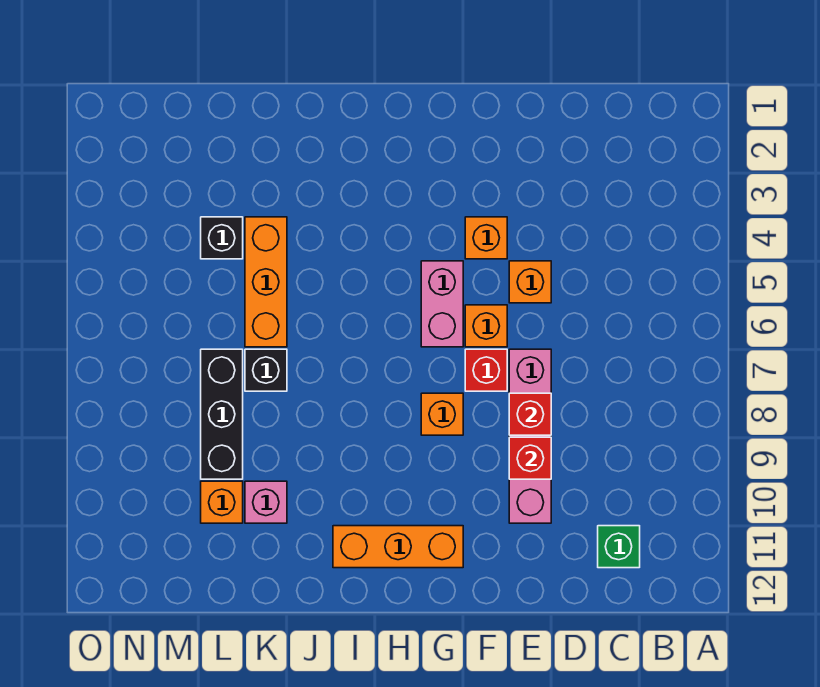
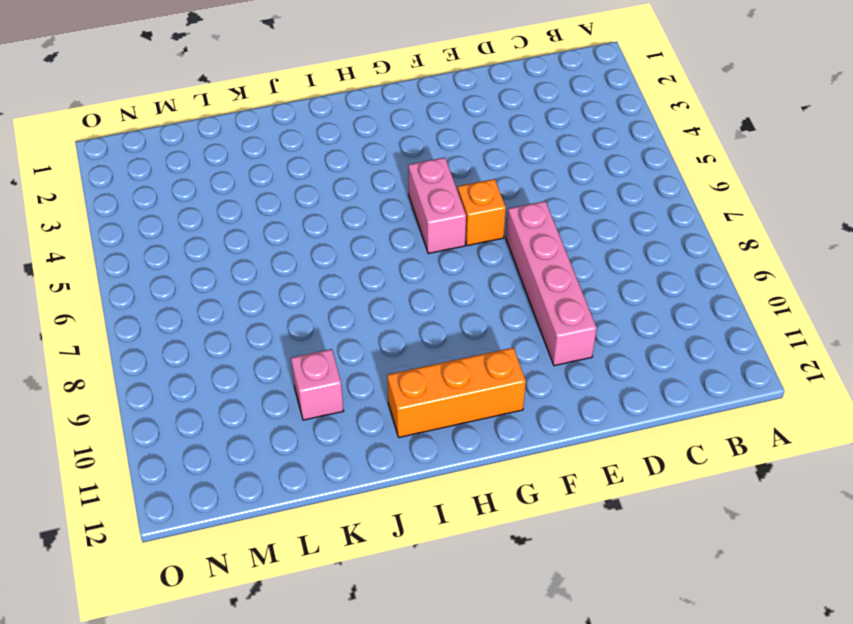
none -> green 1x1 brick [598,526,640,568]
none -> orange 1x1 brick [509,261,551,303]
none -> orange 1x1 brick [465,217,507,259]

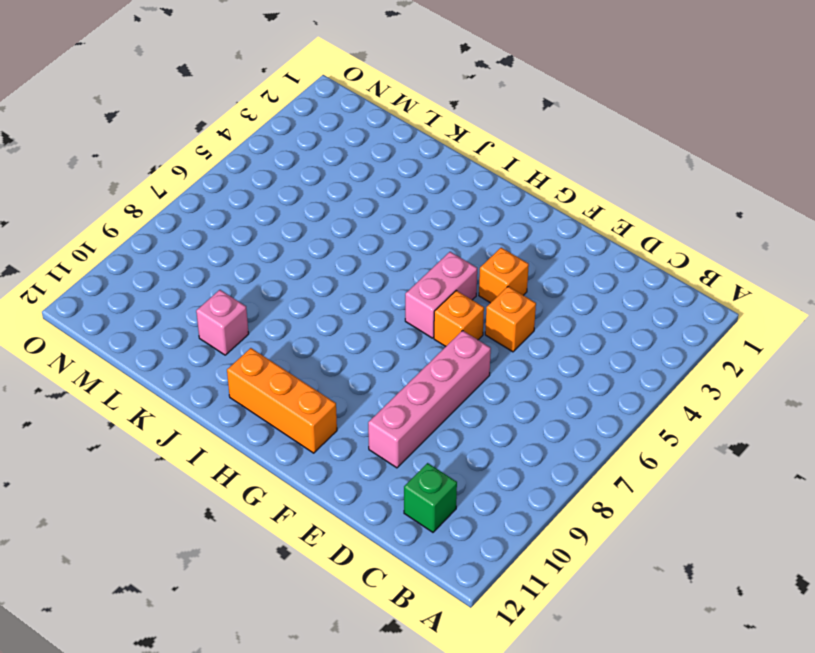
none -> red 1x1 brick [465,349,507,391]
none -> orange 1x1 brick [421,393,463,435]
none -> orange 1x3 brick [245,217,287,347]

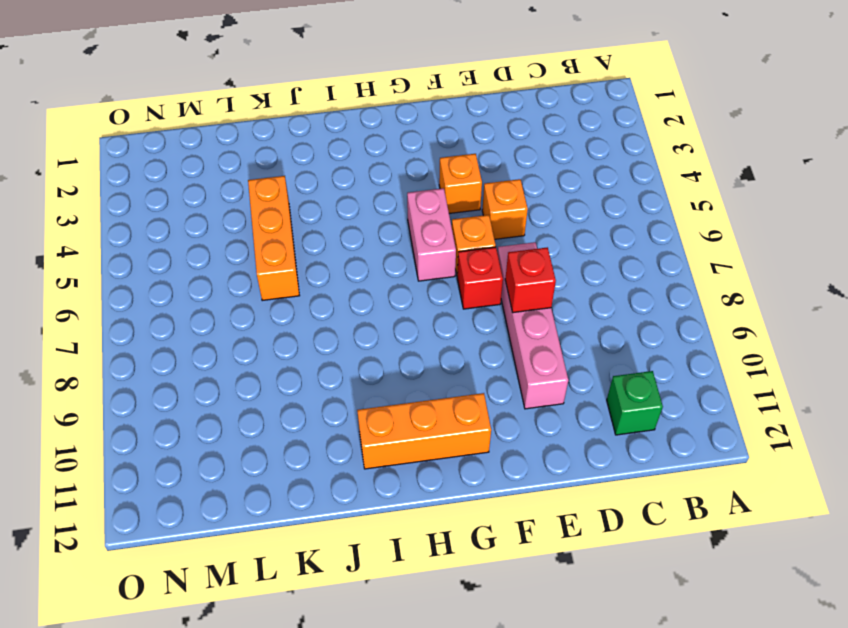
none -> orange 1x1 brick [421,393,463,435]
none -> black 1x1 brick [245,349,287,391]
none -> pink 1x1 brick [245,481,287,523]

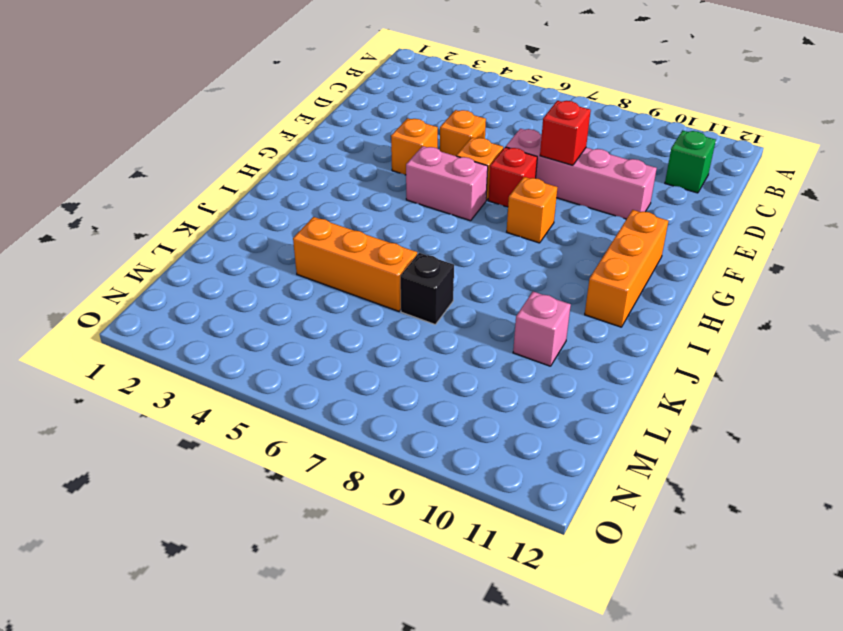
none -> black 1x1 brick [201,217,243,259]
none -> black 1x3 brick [201,349,243,479]
none -> orange 1x1 brick [201,481,243,523]

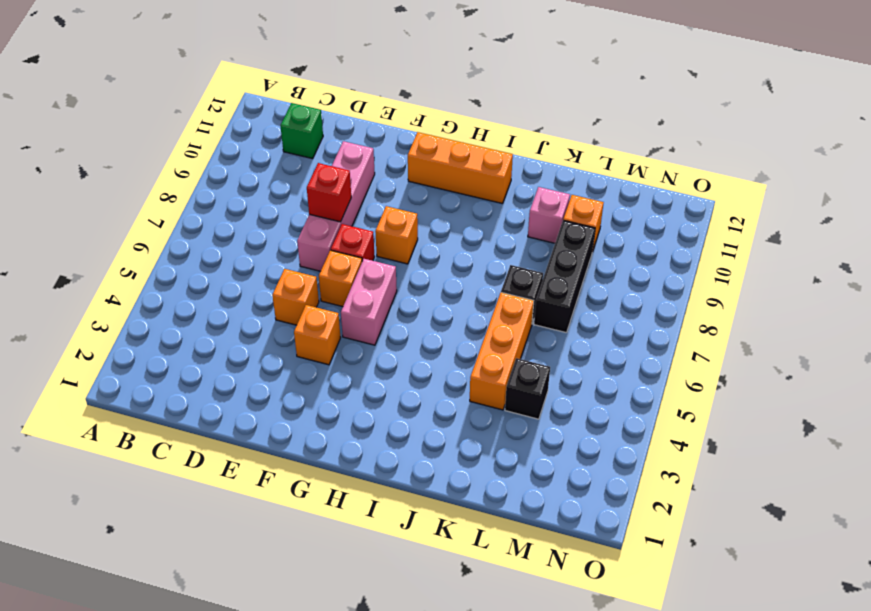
none -> red 1x1 brick [509,437,551,479]

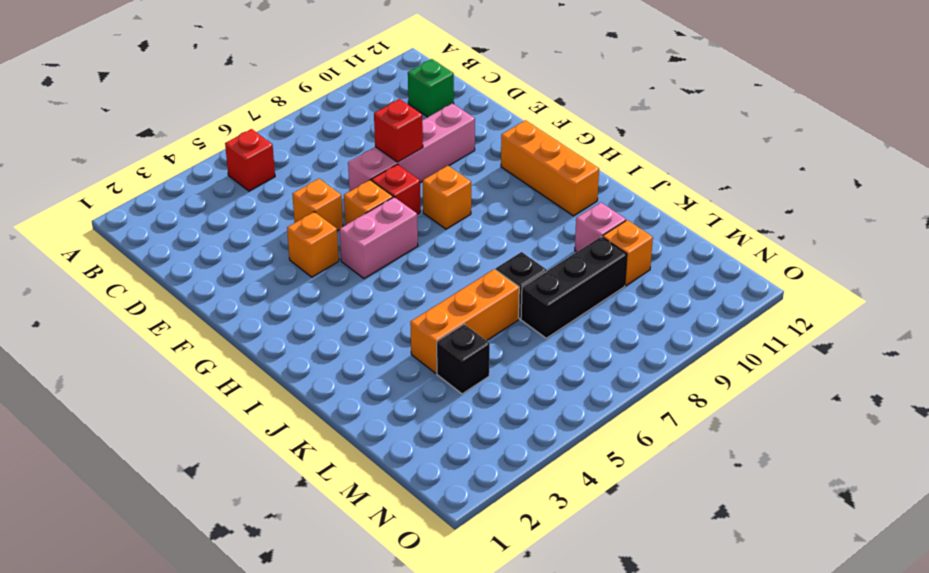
red 1x1 brick [225,129,275,191] -> red 1x1 brick moved to [509,437,551,479]

